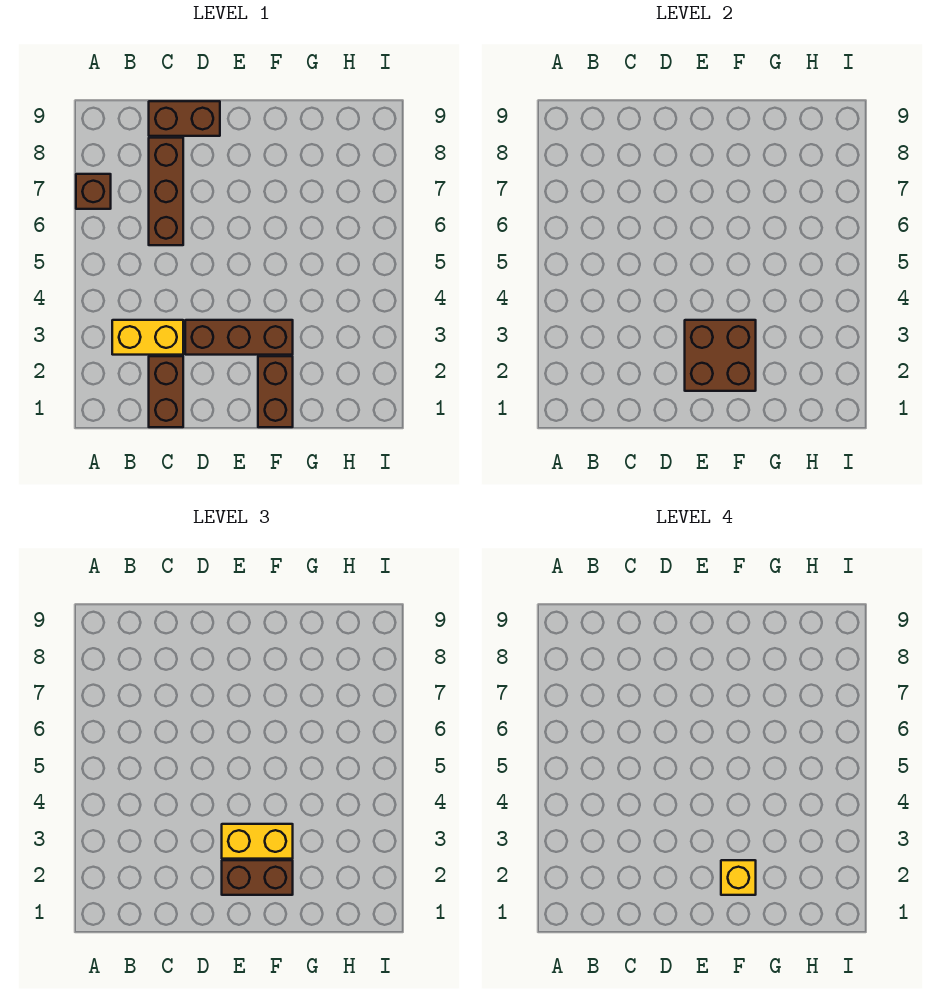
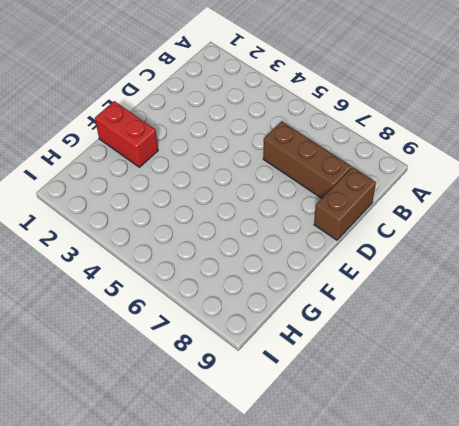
red 1x2 brick [95,101,158,167] -> brown 1x2 brick [258,356,293,427]
none -> brown 1x1 brick [76,174,111,209]
none -> yellow 1x2 brick [112,320,183,355]

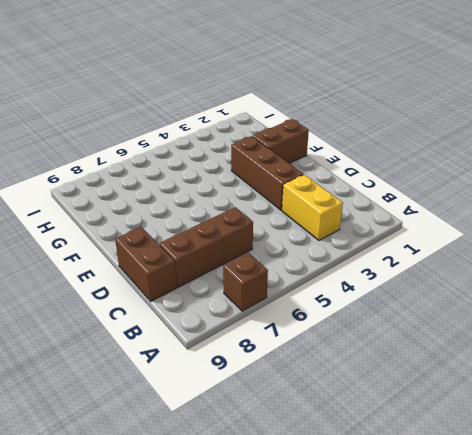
none -> brown 1x2 brick [149,356,183,427]
none -> brown 2x2 brick [685,320,756,391]

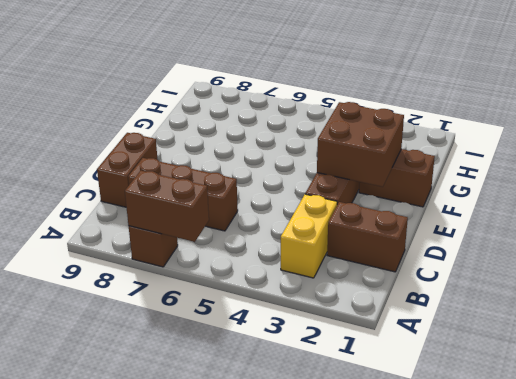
brown 1x2 brick [125,171,209,242] -> brown 1x2 brick turned to [222,860,293,895]
none -> yellow 1x2 brick [222,824,293,859]
none -> yellow 1x1 brick [721,860,756,895]

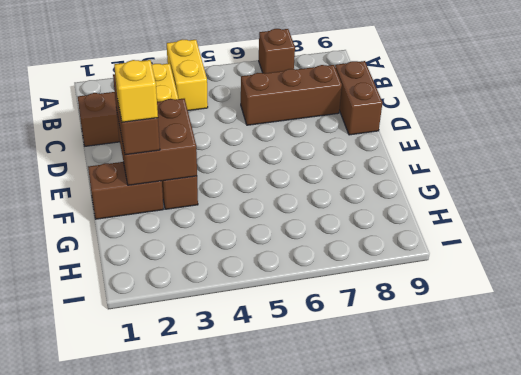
yellow 1x2 brick [167,39,208,111] -> yellow 1x2 brick moved to [222,824,293,859]

